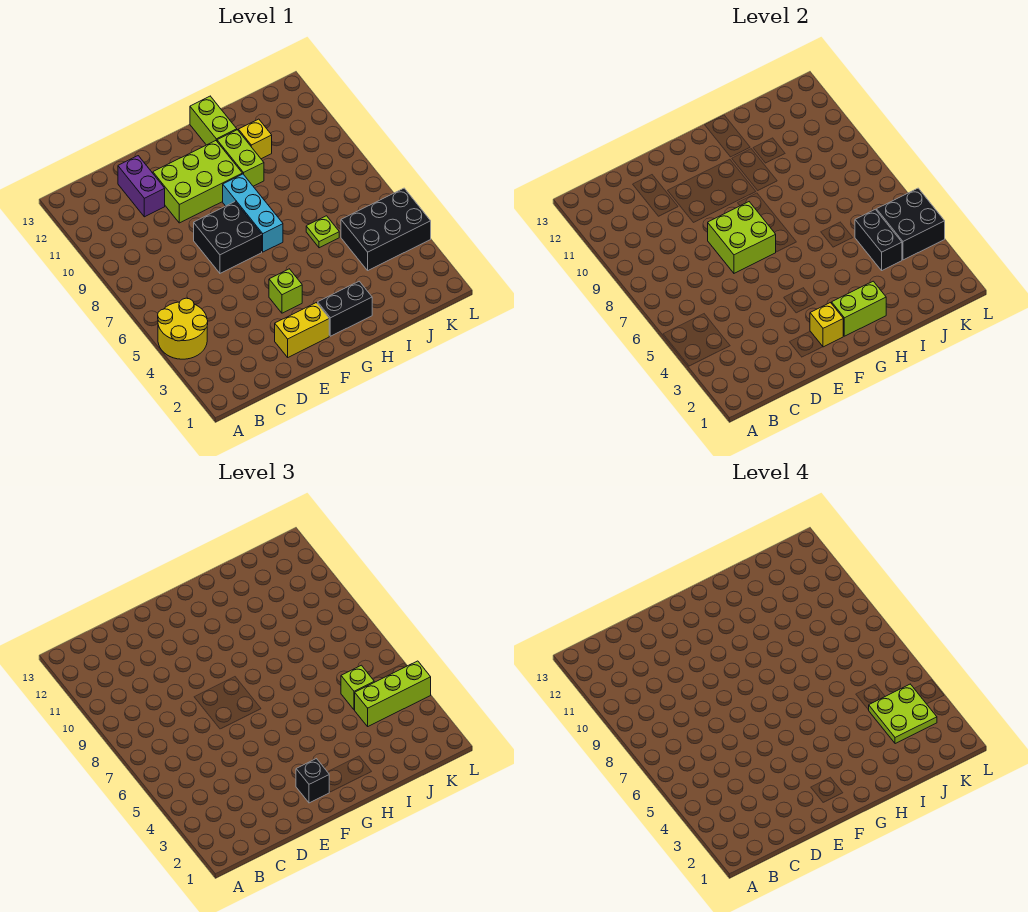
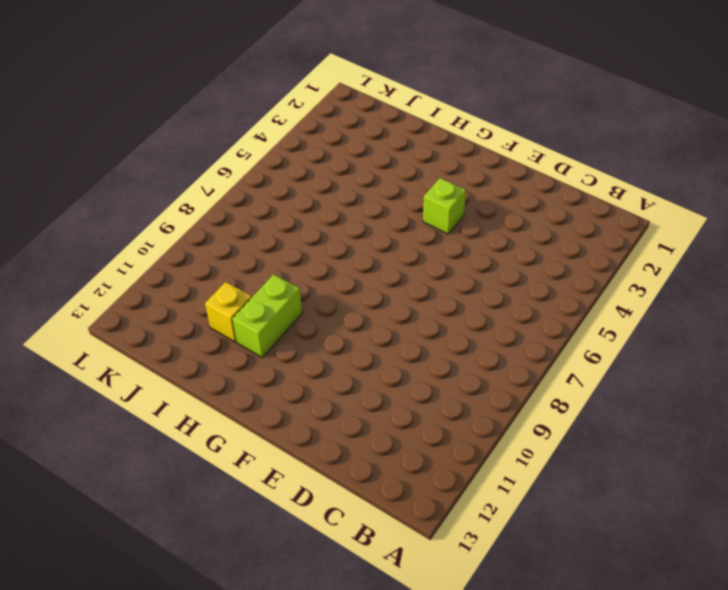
none -> yellow 2x2 round brick [158,298,208,359]
none -> purple 1x2 brick [118,156,165,217]
none -> yellow 1x2 brick [275,303,329,357]

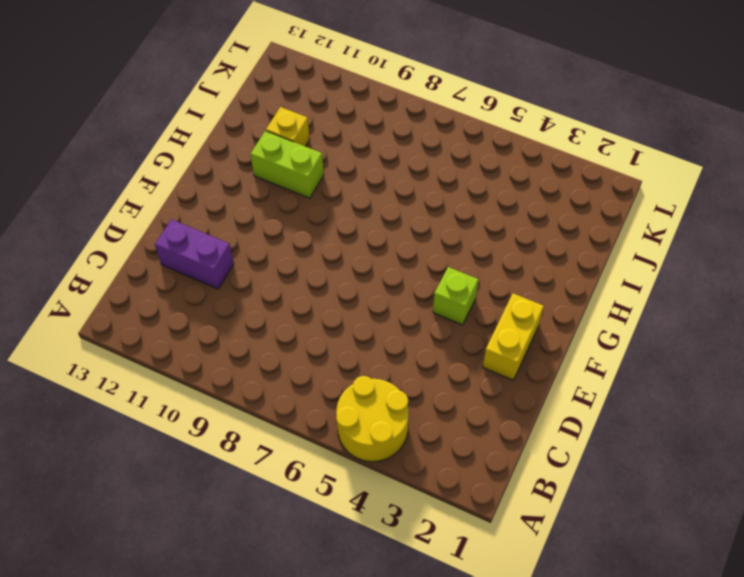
none -> black 2x2 brick [194,202,262,273]
none -> lime 2x3 brick [153,141,242,223]
none -> black 1x2 brick [318,281,372,336]

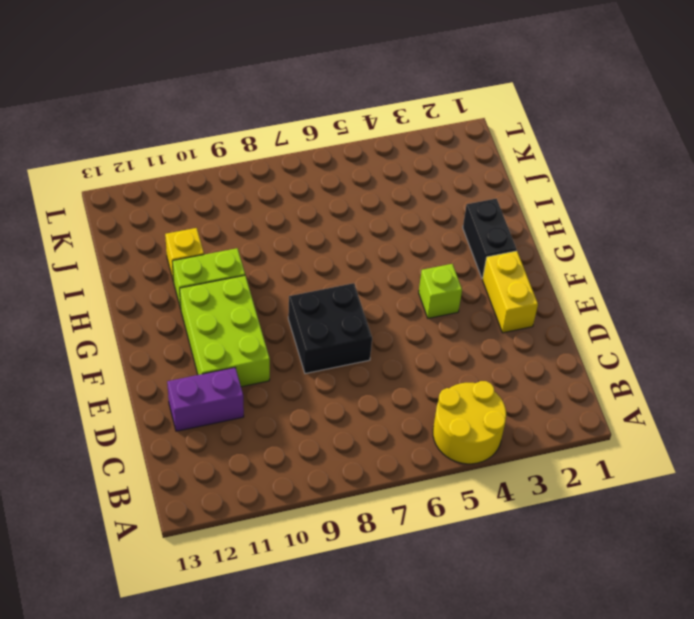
none -> cyan 1x3 brick [223,174,283,252]
none -> lime 1x2 brick [190,96,237,145]
none -> lime 1x1 plate [306,216,339,248]

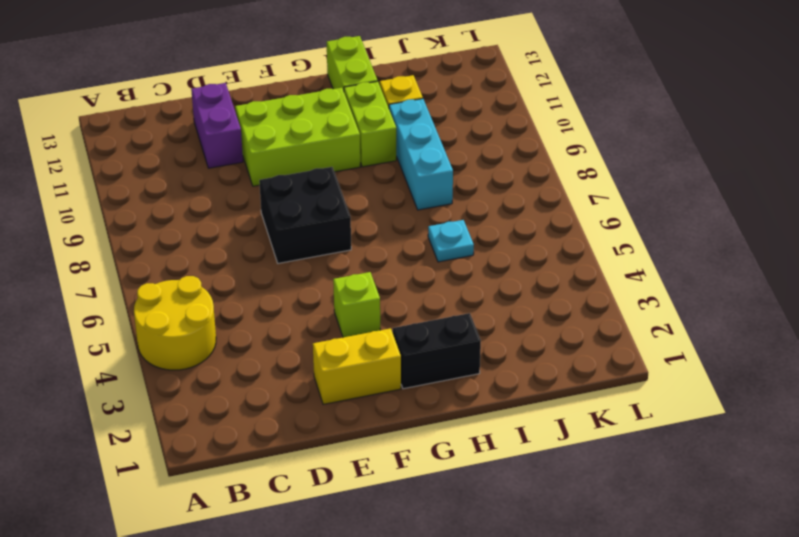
cyan 1x1 plate [428,220,474,262] -> lime 1x1 plate [306,216,339,248]
cyan 1x3 brick [389,99,453,210] -> cyan 1x3 brick moved to [223,174,283,252]
none -> black 2x3 brick [341,188,431,270]
none -> lime 2x2 brick [708,202,776,273]
none -> yellow 1x1 brick [810,303,843,347]

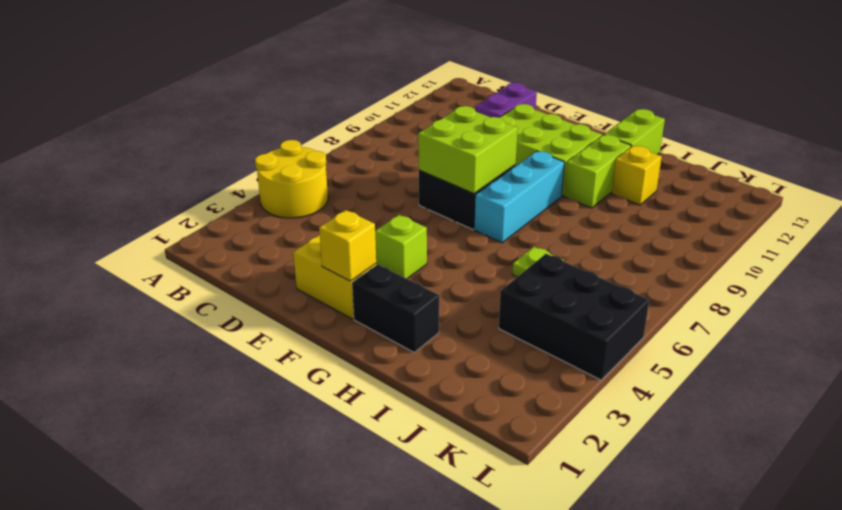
none -> lime 1x2 brick [832,281,886,336]
none -> black 1x2 brick [855,209,902,270]
none -> black 2x2 brick [877,188,945,260]

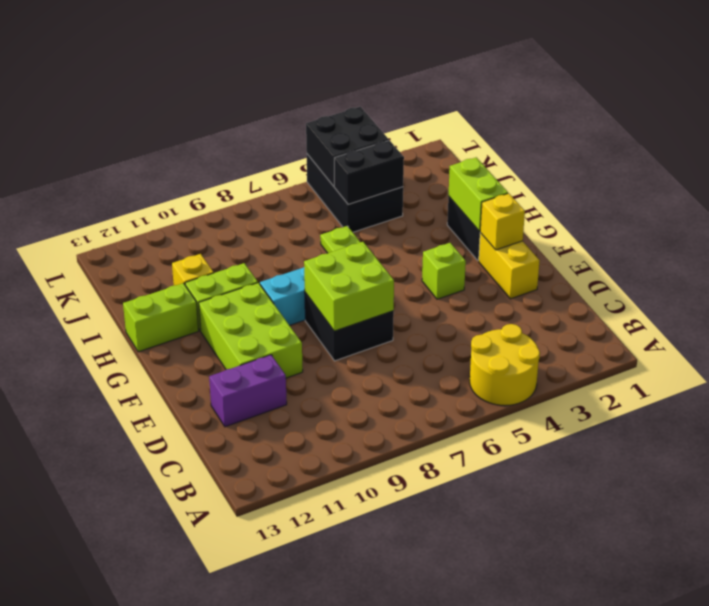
none -> black 1x1 brick [296,759,329,803]
none -> lime 1x3 brick [355,661,431,726]
none -> lime 1x1 brick [341,665,374,710]

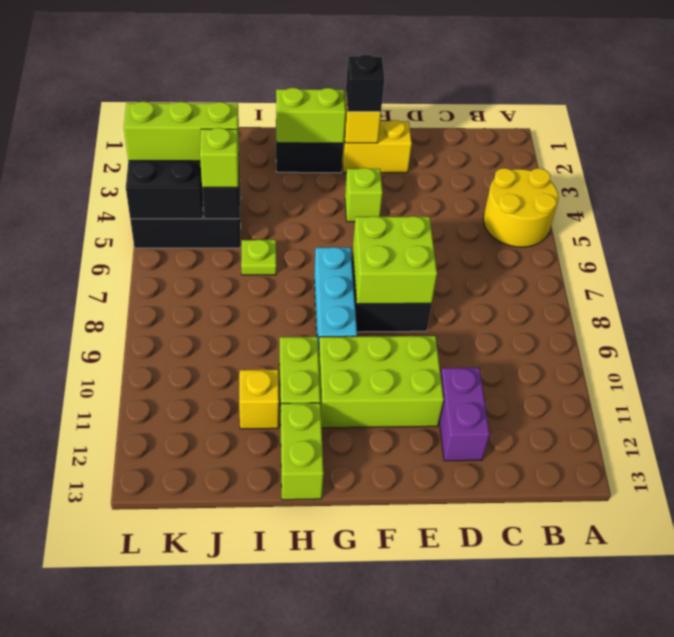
none -> lime 2x2 plate [869,684,937,744]

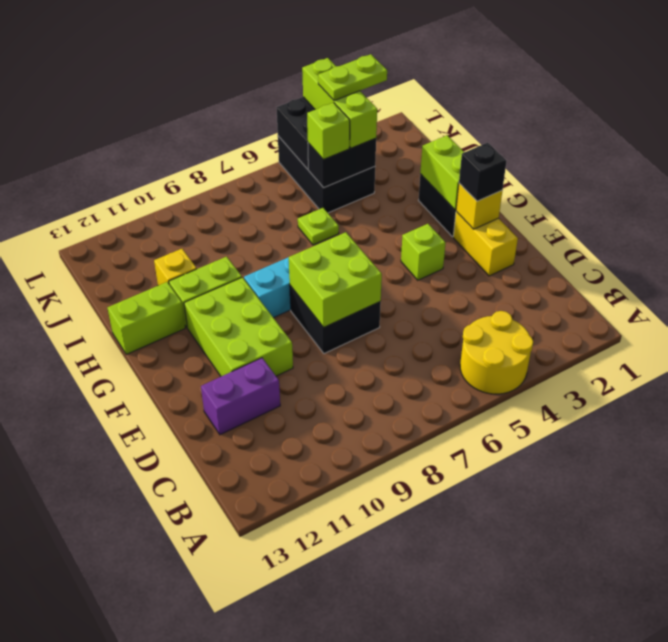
lime 1x2 plate [318,54,387,101] -> lime 2x2 plate [869,684,937,744]

